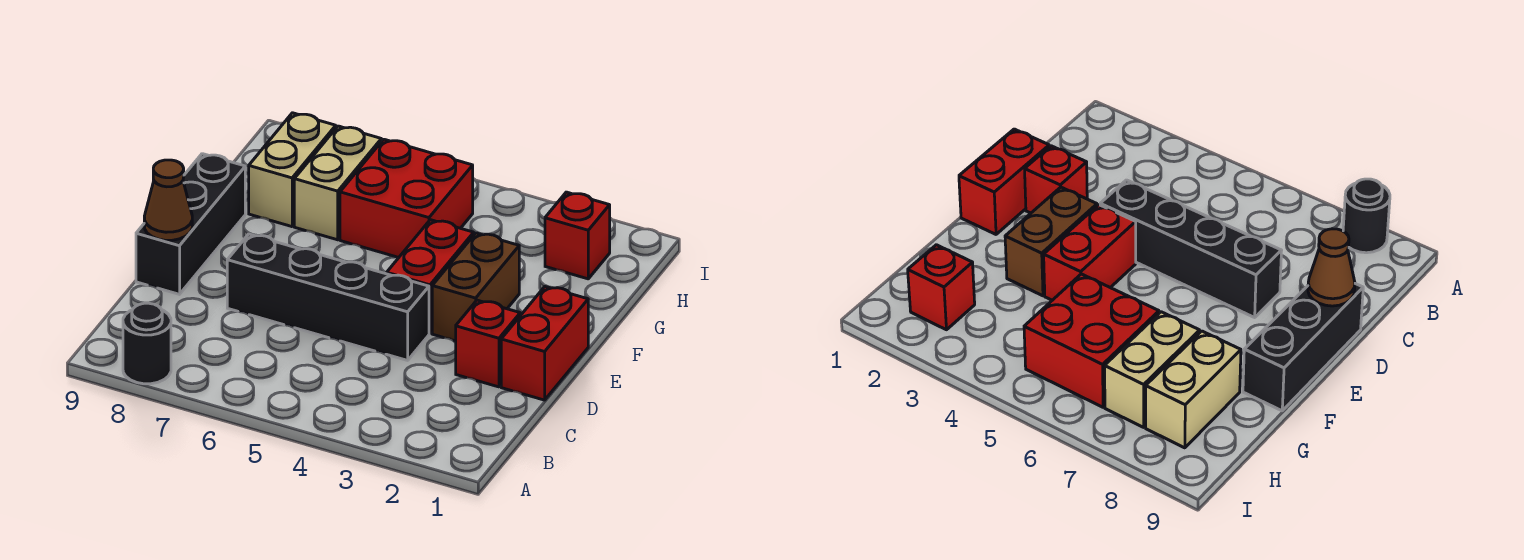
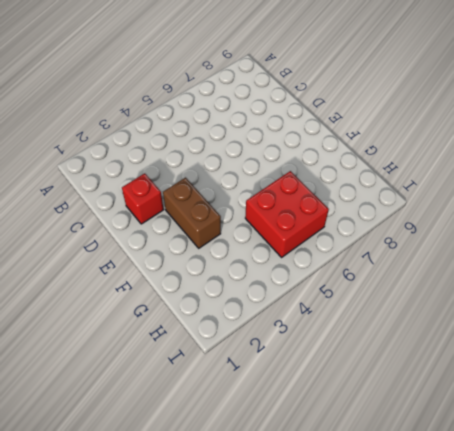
none -> black 1x1 round brick [123,303,171,384]
none -> red 1x2 brick [501,287,588,400]
none -> black 1x4 brick [227,234,429,360]

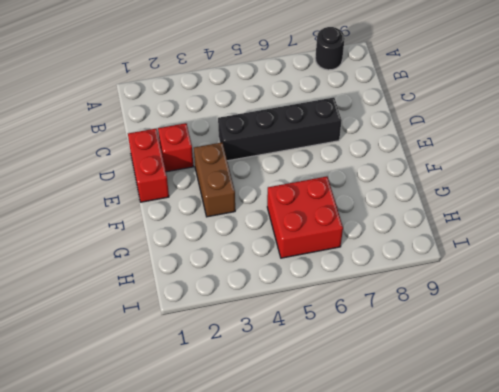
none -> black 1x3 brick [136,154,245,294]
none -> red 1x2 brick [387,220,474,333]
none -> tan 1x2 brick [294,126,381,240]

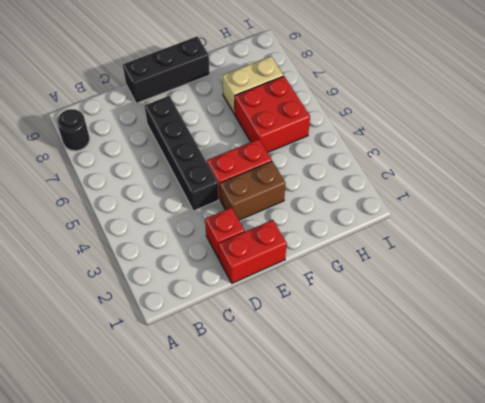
none -> tan 1x2 brick [249,113,336,227]
none -> red 1x1 brick [545,192,610,279]
none -> brown 1x1 cone [144,160,192,240]

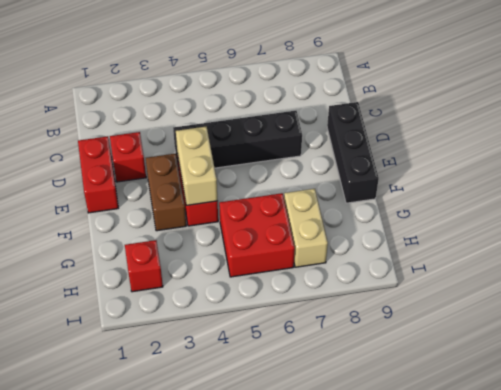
tan 1x2 brick [176,127,217,205] -> tan 1x2 brick moved to [249,113,336,227]
none -> black 1x1 round brick [123,303,171,384]
none -> brown 1x1 cone [144,160,192,240]

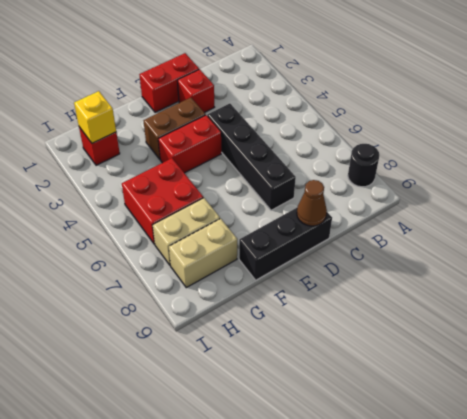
yellow 1x1 brick [74,91,116,143] -> none

